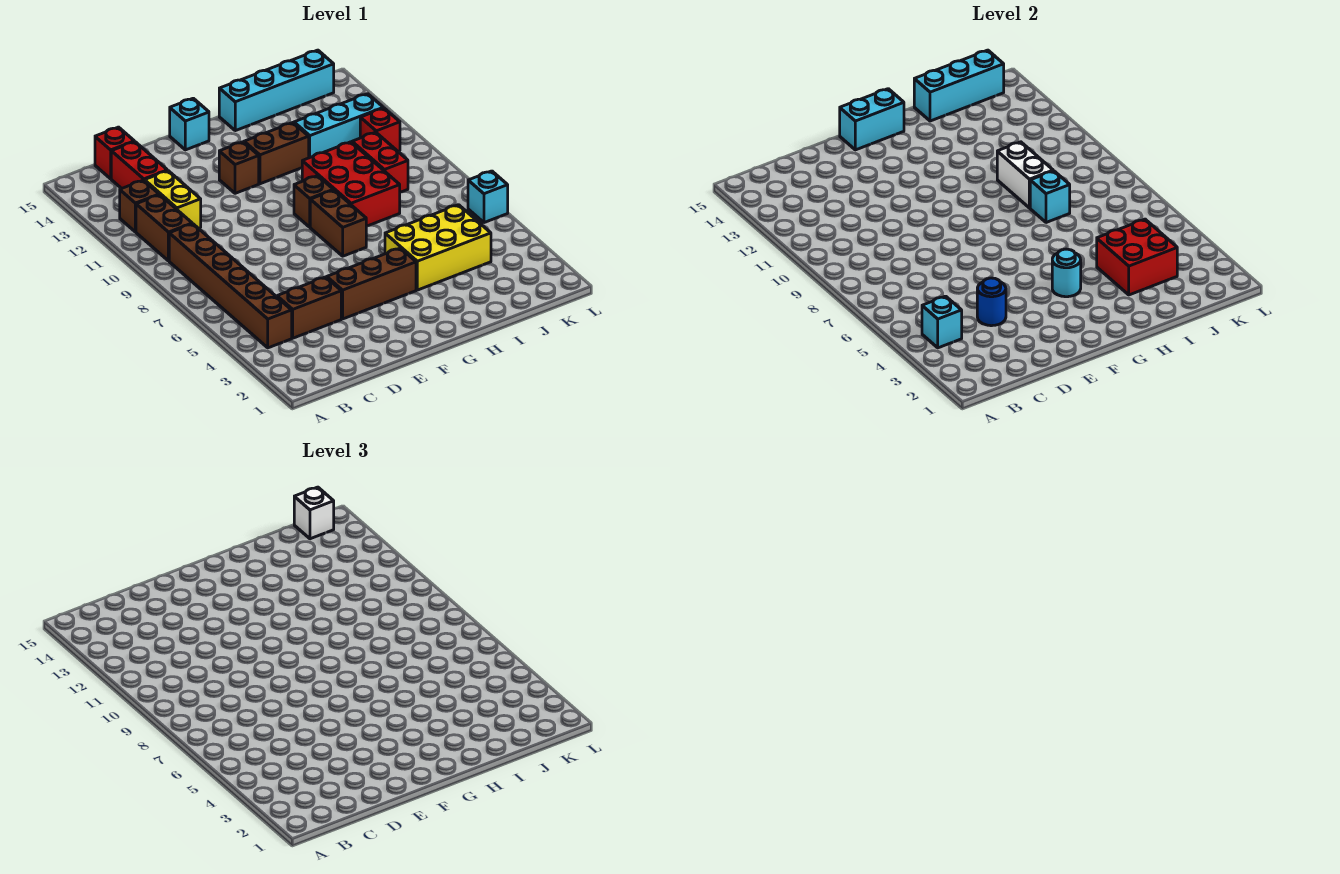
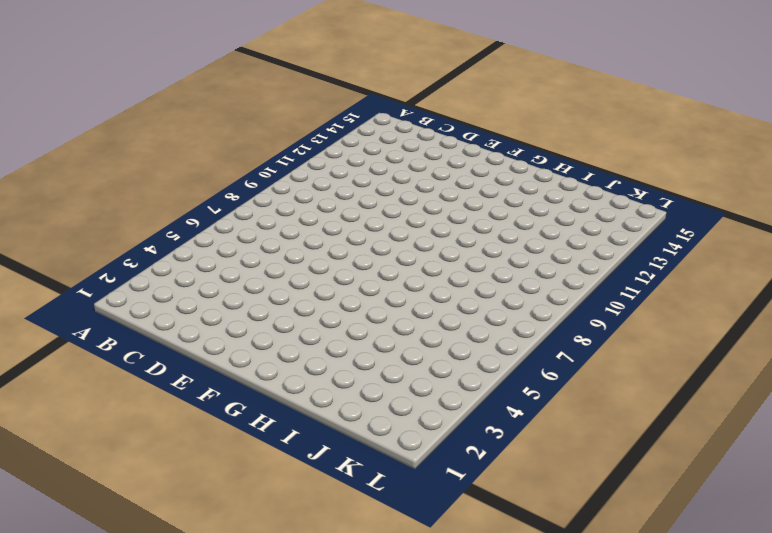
none -> brown 1x6 brick [169,224,292,348]
none -> brown 1x2 brick [136,195,192,261]
none -> brown 1x1 brick [120,180,159,232]

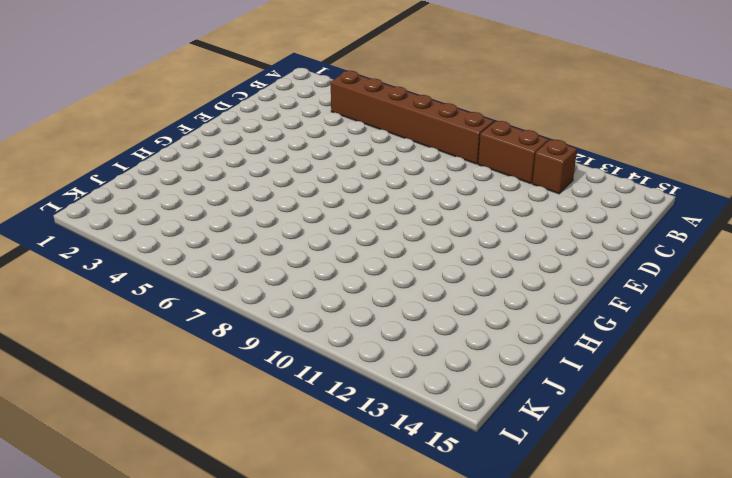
none -> brown 1x2 brick [277,277,341,338]
none -> yellow 1x2 brick [145,171,201,229]
none -> red 1x2 brick [111,142,167,189]

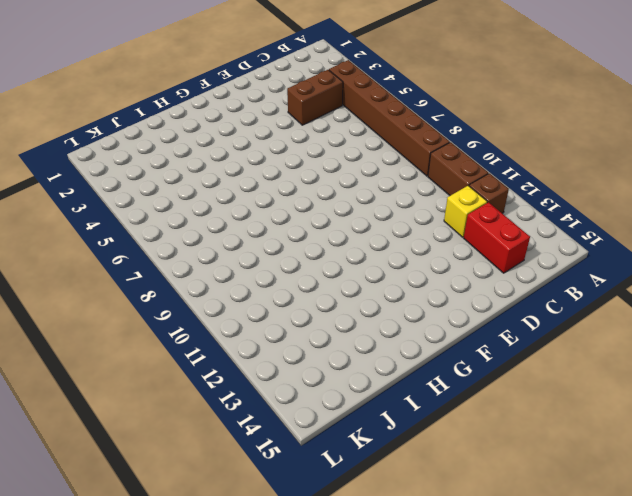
yellow 1x1 brick [444,186,487,237] -> yellow 1x2 brick [145,171,201,229]
none -> red 1x1 brick [95,127,134,179]
none -> brown 1x3 brick [327,248,416,319]
none -> brown 1x1 brick [219,142,259,193]

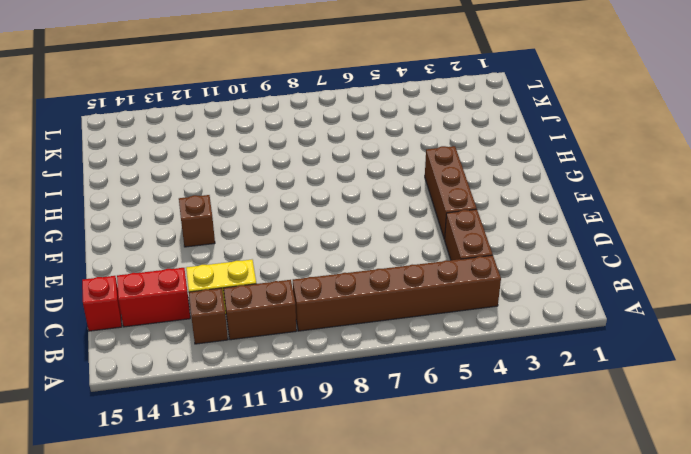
none -> cyan 1x1 brick [170,98,209,150]
none -> brown 1x2 brick [310,190,366,256]
none -> brown 1x1 brick [294,176,333,227]

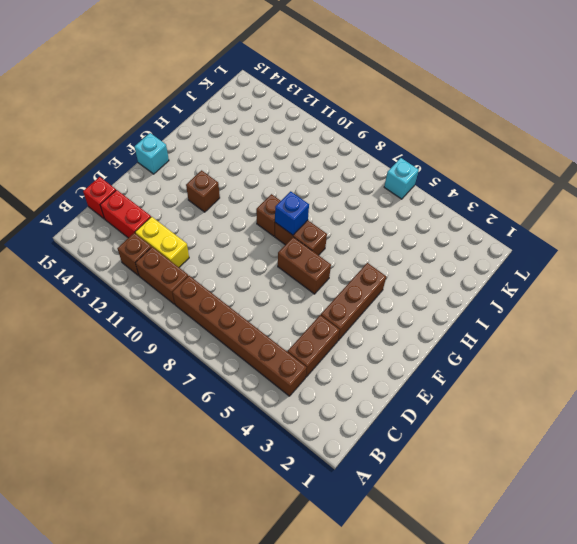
brown 1x2 brick [278,237,331,294] -> brown 1x2 brick turned to [244,123,309,184]
blue 1x1 brick [275,191,309,235] -> none
none -> yellow 2x3 brick [385,205,491,290]
none -> red 2x3 brick [302,142,400,226]
none -> cyan 1x4 brick [219,50,334,131]

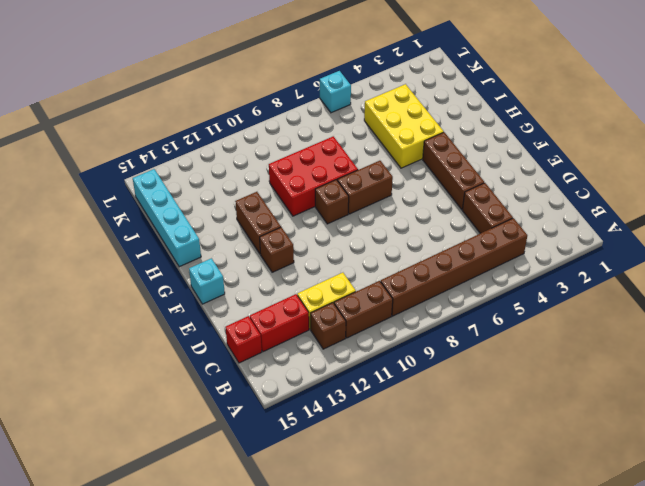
none -> cyan 1x3 brick [294,94,383,158]
none -> red 1x2 brick [352,132,408,192]
none -> red 1x1 brick [360,108,400,151]

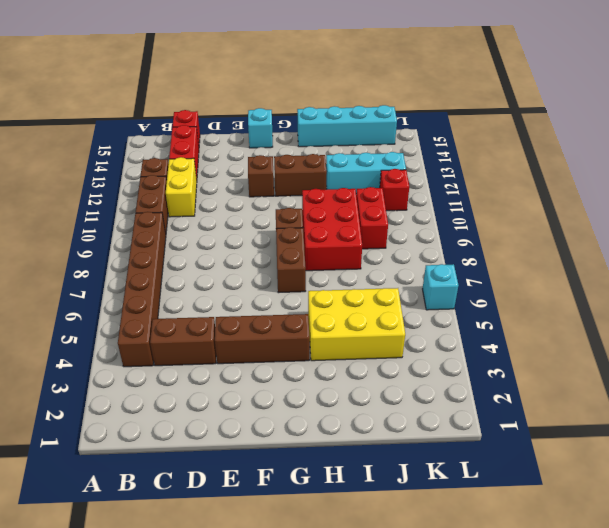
none -> cyan 1x1 brick [922,296,962,348]
none -> blue 1x1 round brick [977,278,1006,326]
none -> cyan 1x2 brick [840,89,904,150]

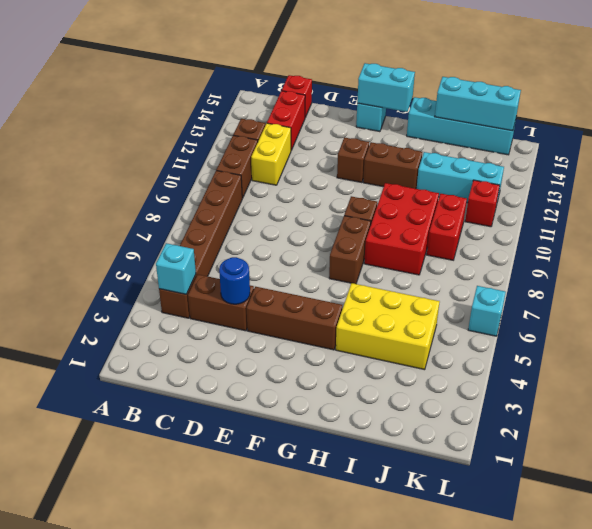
none -> cyan 1x1 round brick [1052,249,1081,297]
none -> red 2x2 brick [1097,219,1177,295]
none -> cyan 1x1 brick [1030,171,1070,223]

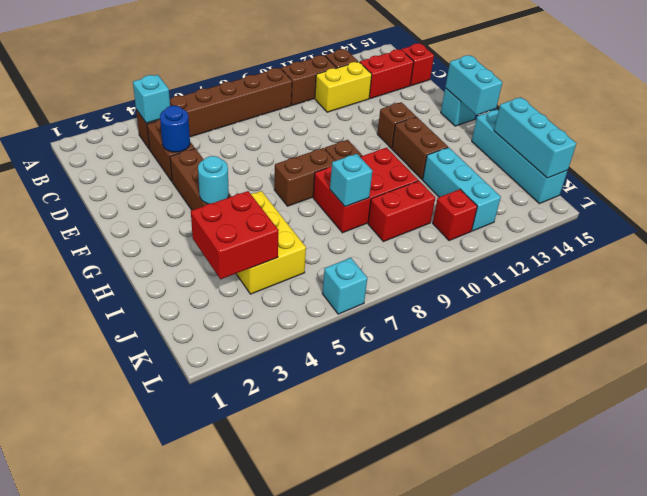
none -> white 1x2 brick [997,142,1053,208]
none -> white 1x1 brick [294,487,334,539]

